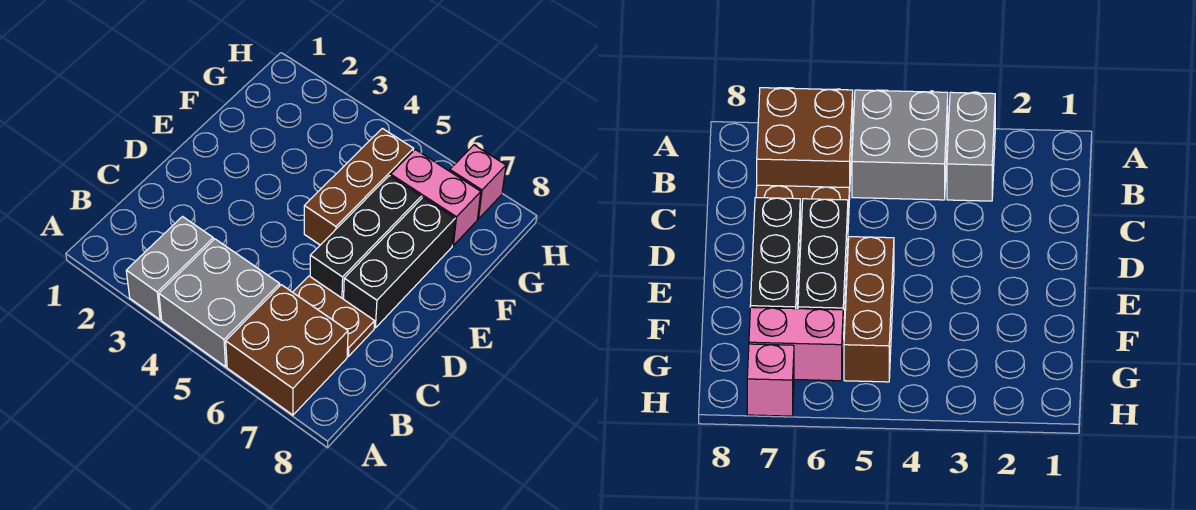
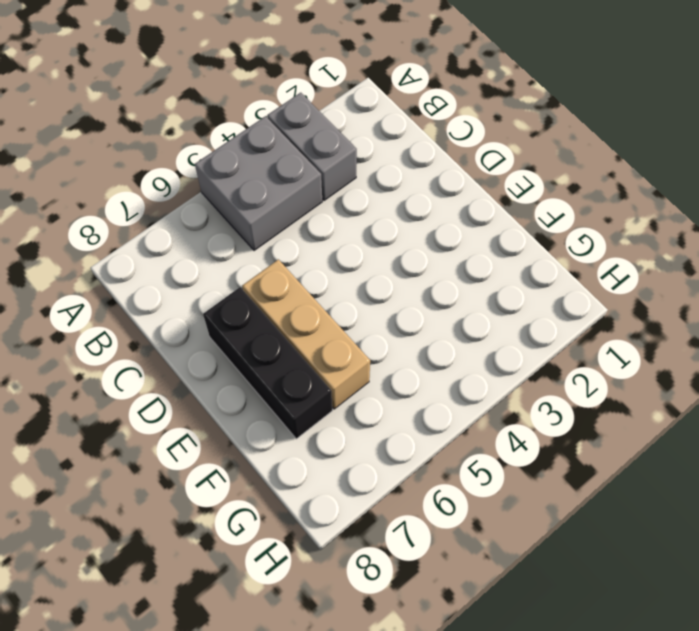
tan 1x3 brick [242,259,370,409] -> black 1x3 brick [310,176,421,299]
none -> brown 2x2 brick [226,285,348,415]
none -> brown 1x2 plate [293,276,375,356]

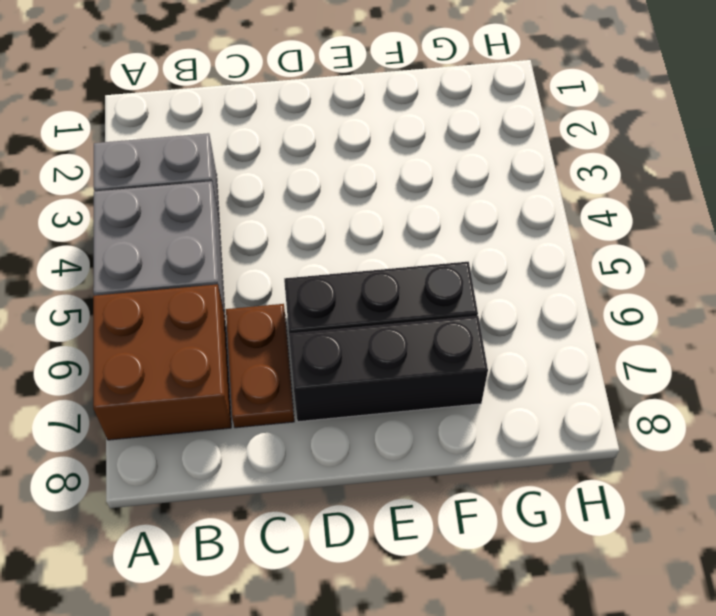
none -> brown 1x3 brick [304,128,413,245]
none -> pink 1x2 brick [391,150,481,245]

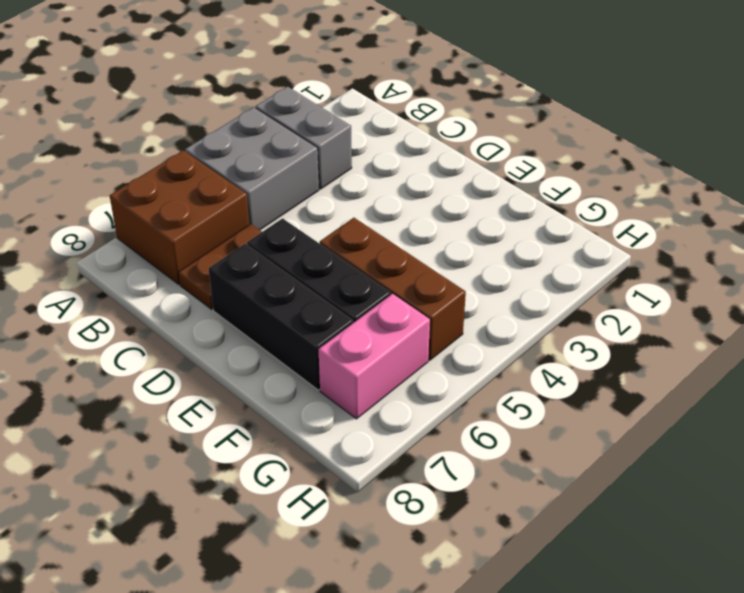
none -> pink 1x1 brick [450,145,506,219]

